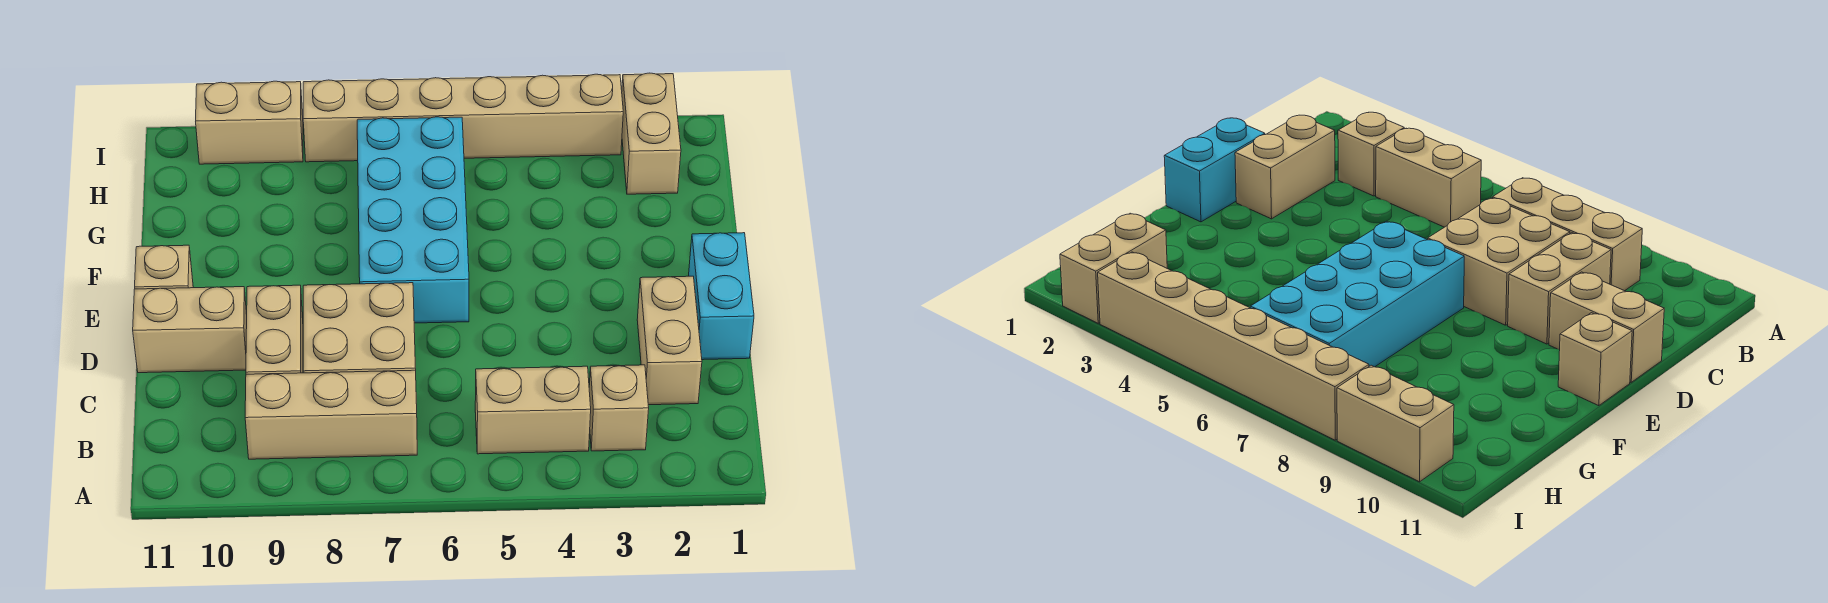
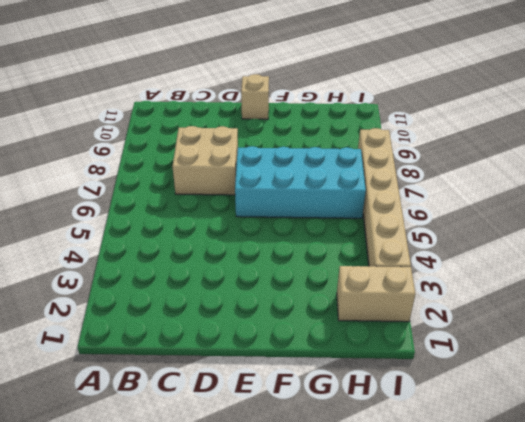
none -> tan 1x1 brick [589,365,649,451]
none -> tan 1x2 brick [475,366,591,454]
none -> tan 1x3 brick [245,370,417,459]

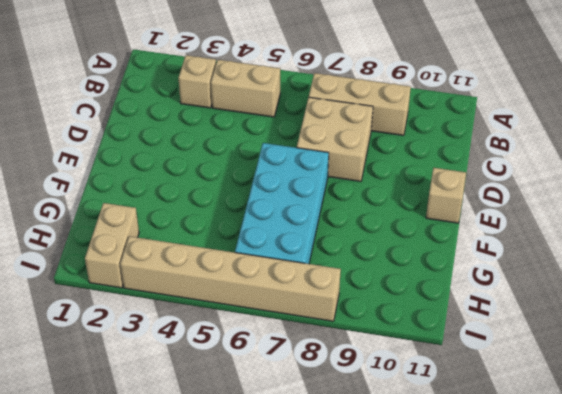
none -> tan 1x2 brick [637,276,702,405]
none -> tan 1x2 brick [246,285,303,374]
none -> cyan 1x2 brick [689,233,754,360]

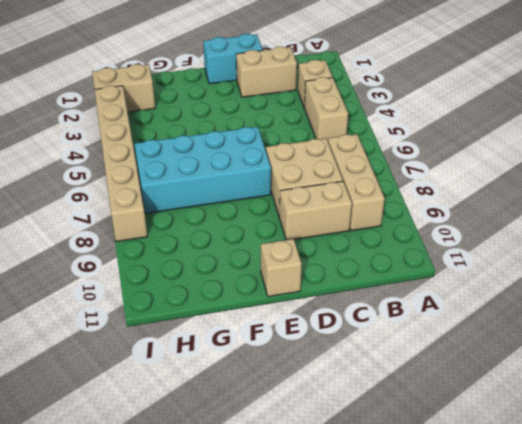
none -> tan 1x2 brick [133,287,247,373]
none -> tan 1x2 brick [196,81,303,164]

